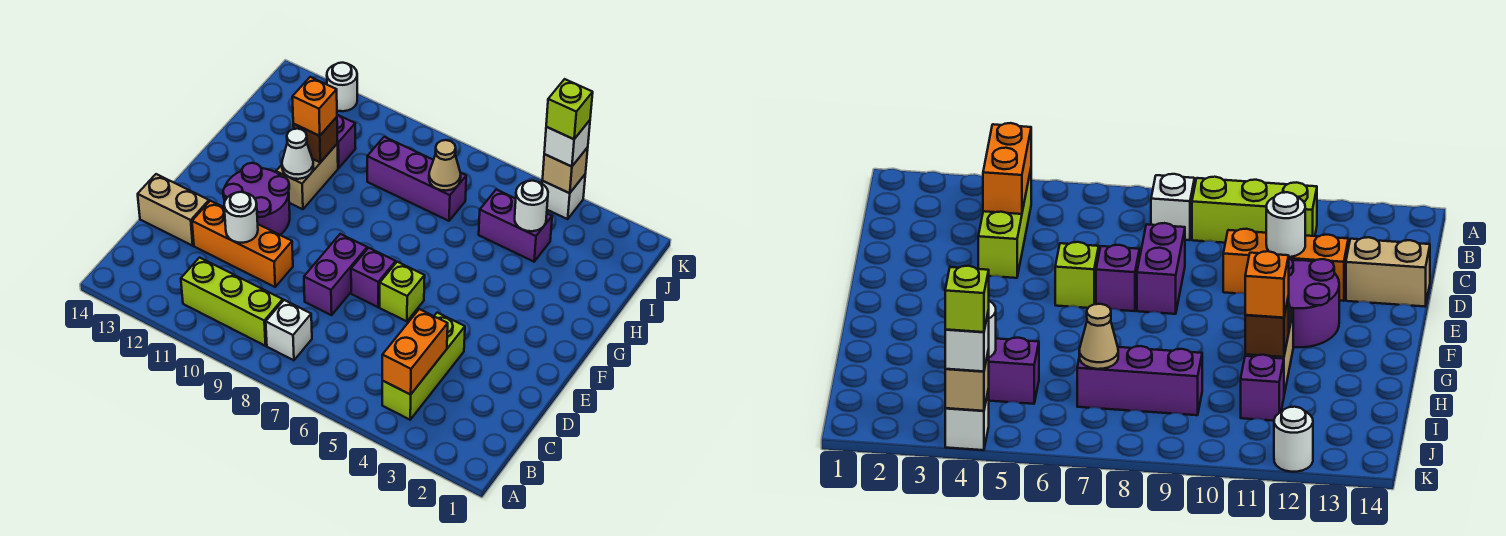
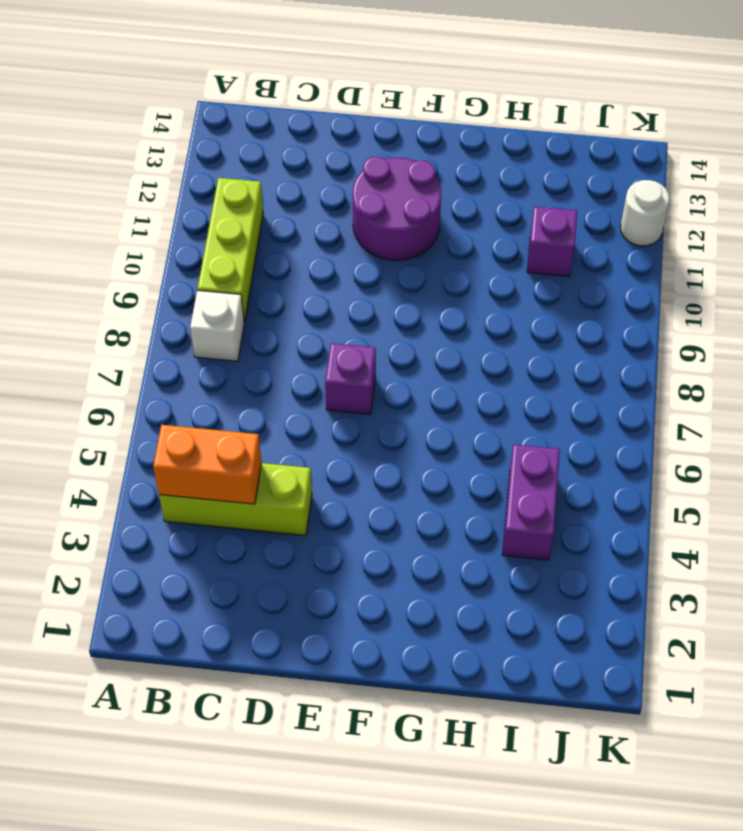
none -> purple 1x2 brick [304,234,367,315]
none -> orange 1x3 brick [192,201,293,287]
none -> tan 1x2 brick [138,174,209,246]

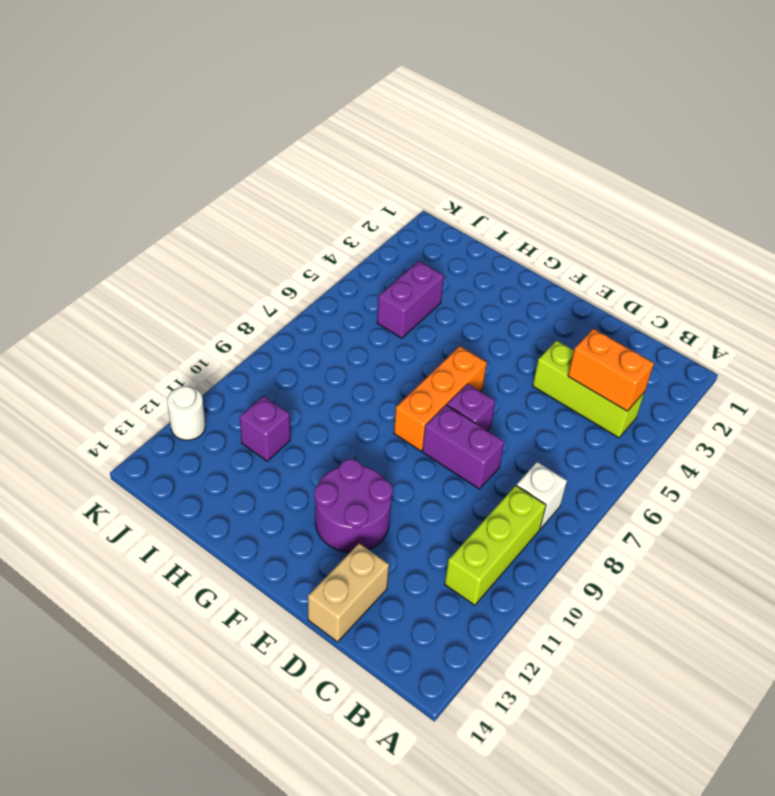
orange 1x3 brick [394,346,487,451] -> orange 1x3 brick moved to [192,201,293,287]
none -> lime 1x1 brick [380,262,425,321]
none -> tan 1x2 brick [276,144,338,209]
none -> purple 1x3 brick [367,137,466,221]

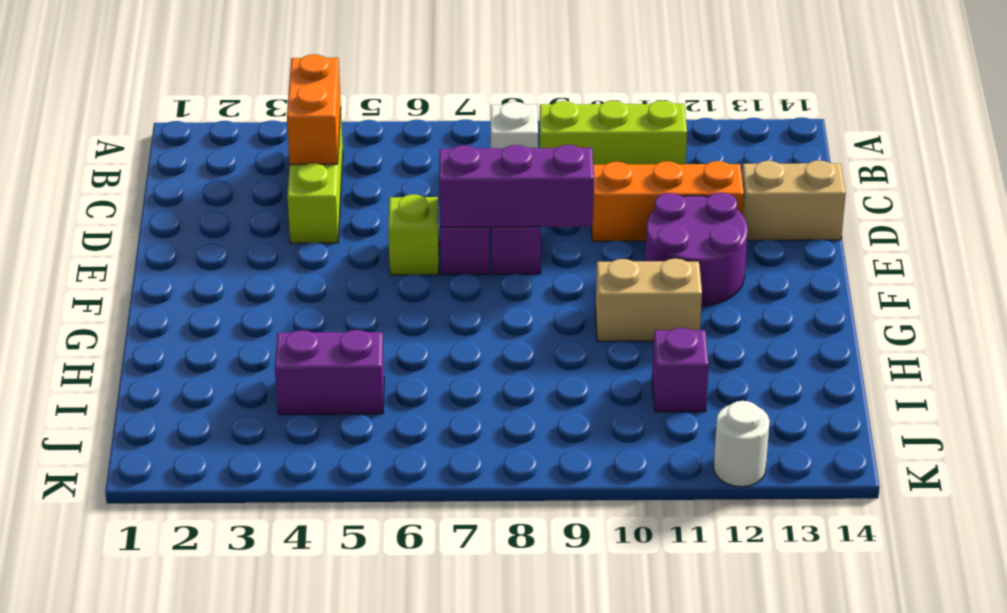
purple 1x3 brick [439,145,594,227] -> purple 1x3 brick moved to [367,137,466,221]
tan 1x2 brick [596,259,702,341] -> tan 1x2 brick turned to [276,144,338,209]
none -> white 1x1 brick [542,175,585,219]
none -> white 1x1 round brick [224,192,258,243]
none -> white 1x1 cone [282,129,313,179]

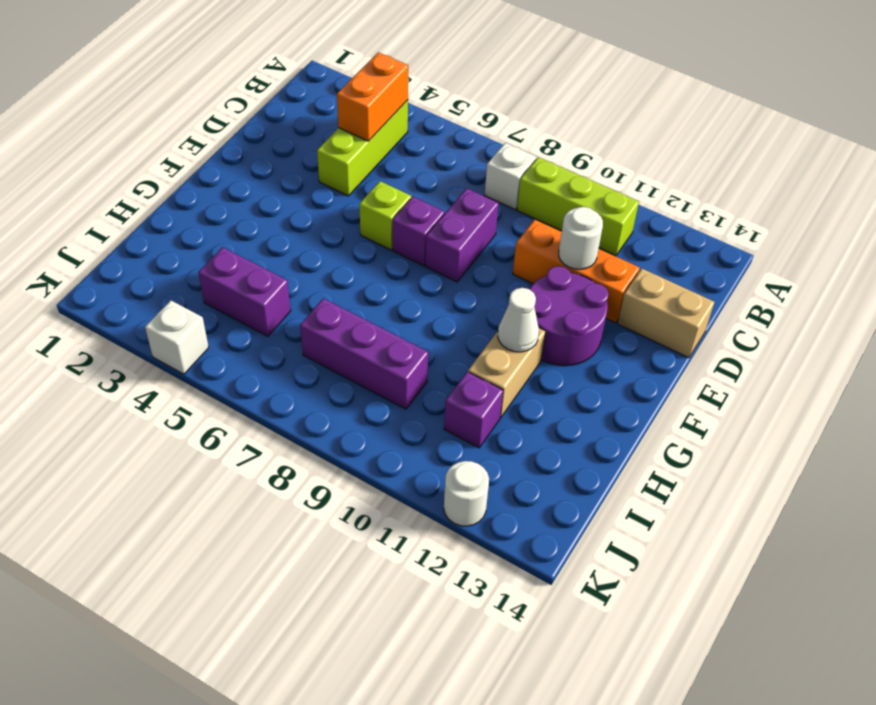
none -> brown 1x1 brick [293,117,338,163]
none -> white 1x1 round brick [515,181,548,231]
none -> tan 1x1 cone [429,140,461,191]

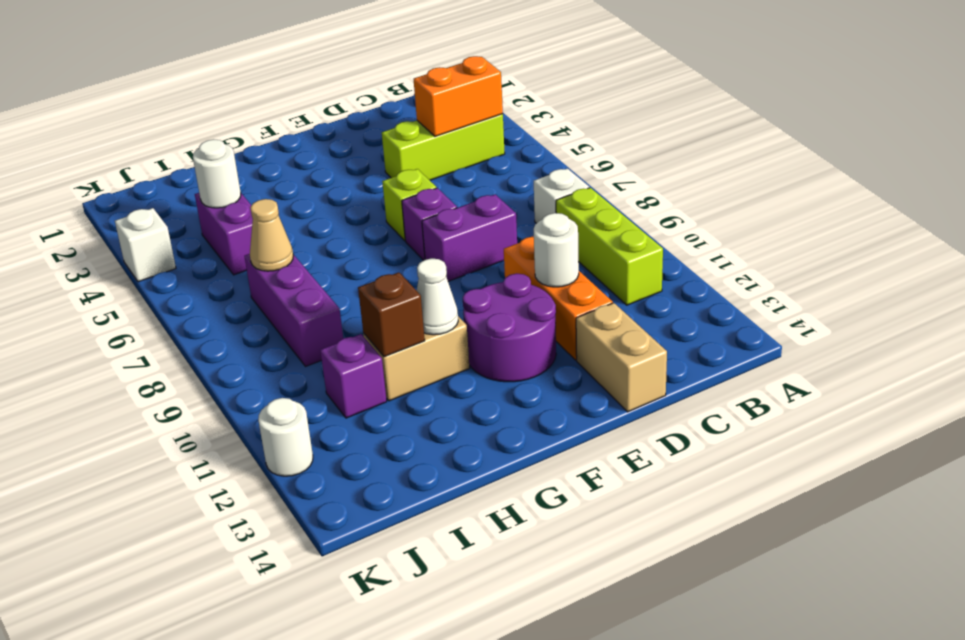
none -> tan 1x1 brick [542,147,588,193]
none -> orange 1x1 brick [292,77,337,136]
none -> white 1x1 brick [544,120,590,167]

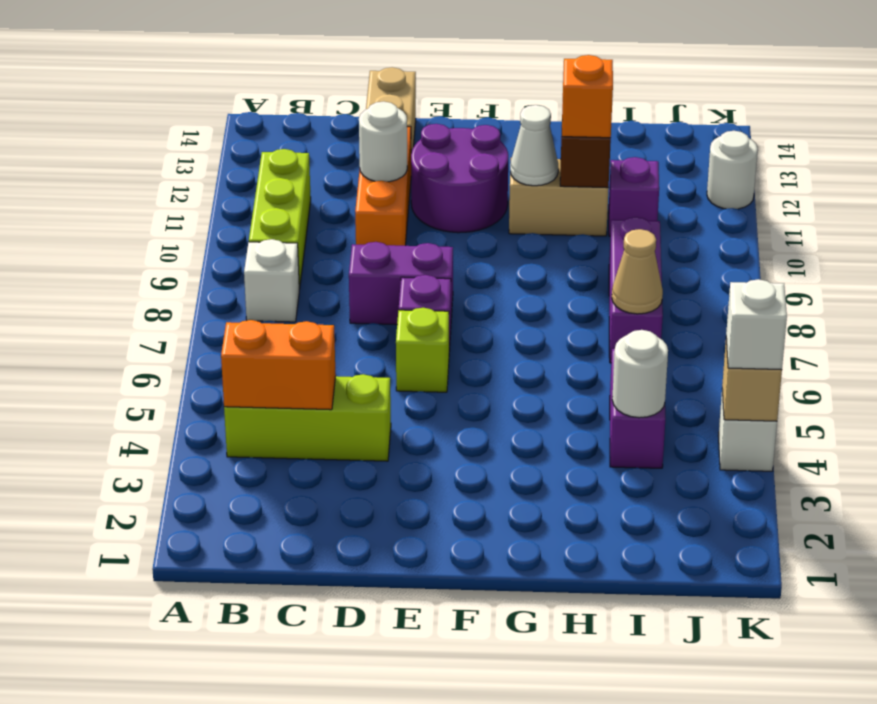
none -> lime 1x1 brick [546,79,593,139]

